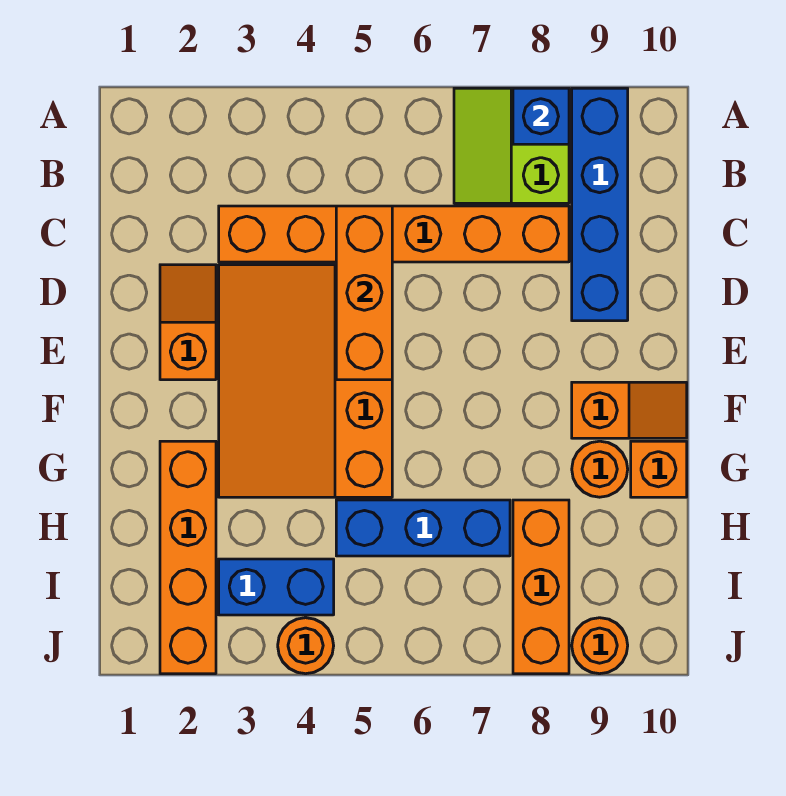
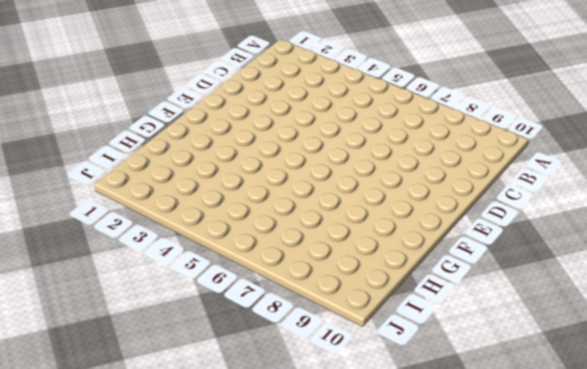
none -> lime 2x2 slope [454,88,569,203]
none -> blue 1x4 brick [572,88,628,321]
none -> orange 1x6 brick [219,206,569,262]

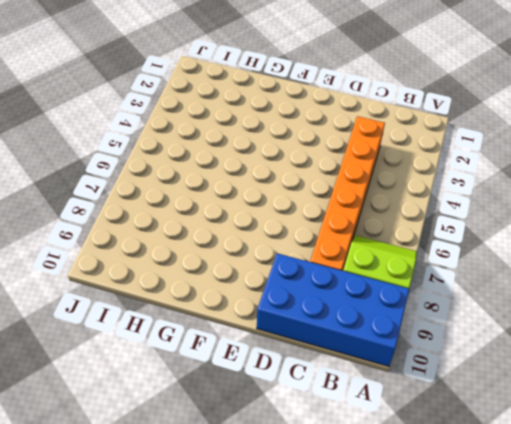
blue 2x4 brick [257,253,409,366] -> blue 1x4 brick [572,88,628,321]
none -> orange 1x2 slope [160,265,216,380]
none -> orange 3x4 slope [219,265,392,497]
none -> orange 1x2 slope [572,382,687,438]

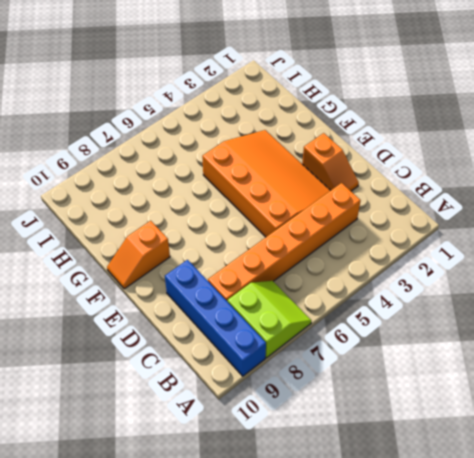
none -> orange 1x4 brick [160,441,216,674]
none -> orange 1x1 round brick [572,441,628,497]
none -> orange 1x1 brick [631,441,687,497]

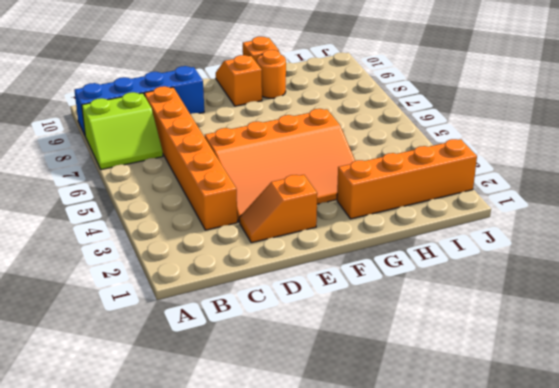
none -> blue 1x3 brick [336,500,510,556]
none -> orange 1x3 brick [513,500,569,674]
none -> blue 1x2 brick [219,559,334,615]

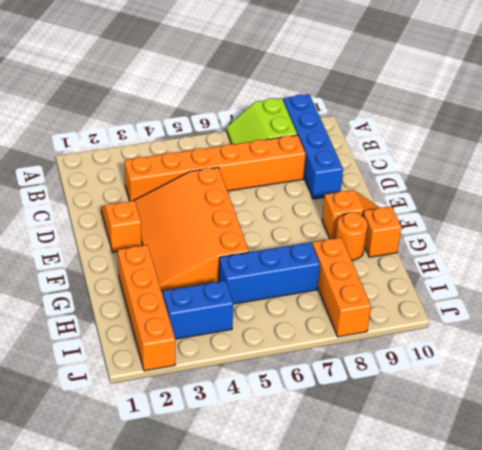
none -> orange 1x1 round brick [278,618,334,674]
none -> orange 1x1 round brick [572,618,628,674]
none -> blue 1x1 brick [513,88,569,144]

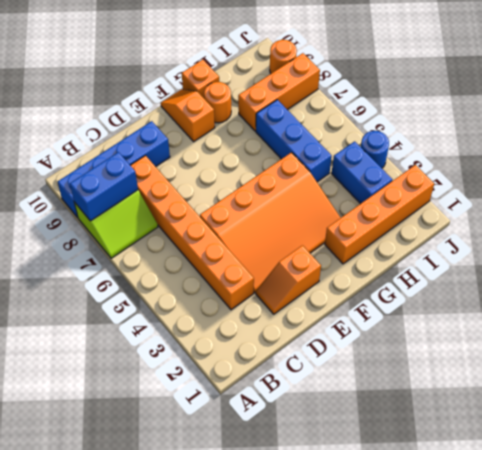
blue 1x2 brick [70,152,138,221] -> blue 1x1 brick [513,88,569,144]
blue 1x1 round brick [361,131,389,168] -> orange 1x1 round brick [278,618,334,674]
none -> orange 1x3 brick [336,206,392,380]

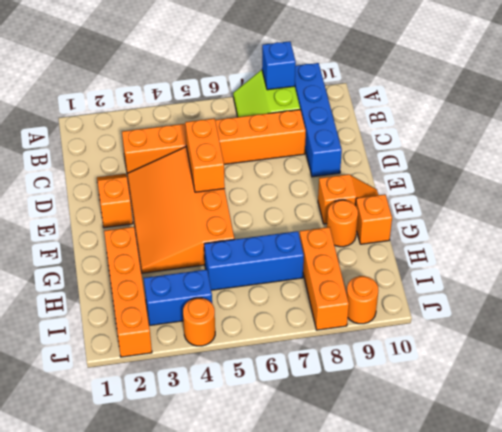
orange 1x2 brick [185,118,225,192] -> orange 1x3 brick [336,206,392,380]

